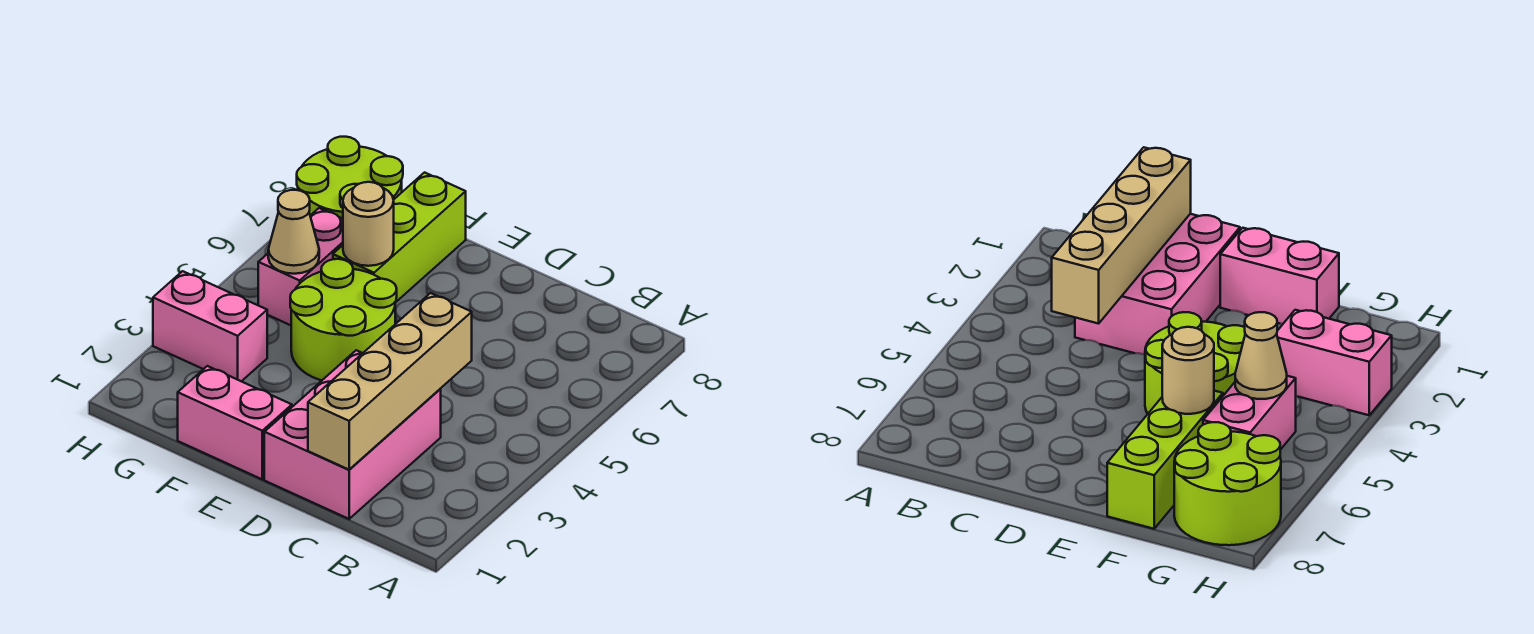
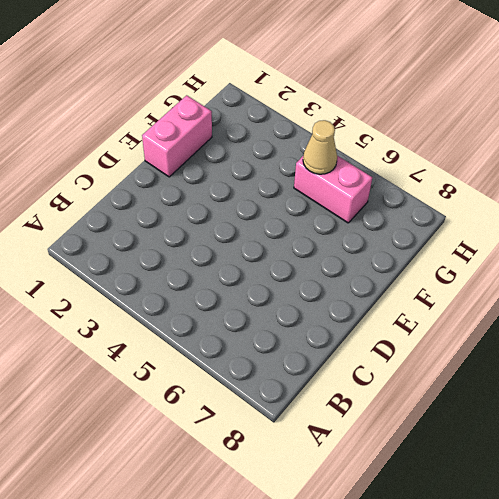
none -> pink 2x3 brick [264,350,441,519]
none -> lime 2x2 round brick [290,259,397,380]

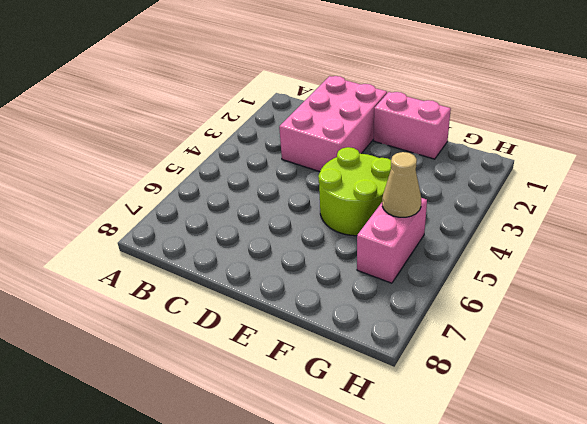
none -> lime 1x3 brick [333,173,466,303]
none -> pink 1x2 brick [153,271,267,381]

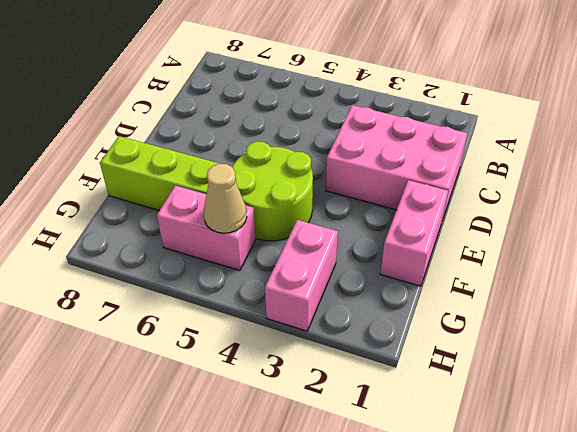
none -> lime 2x2 round brick [297,137,403,219]
none -> tan 1x4 brick [308,293,472,470]

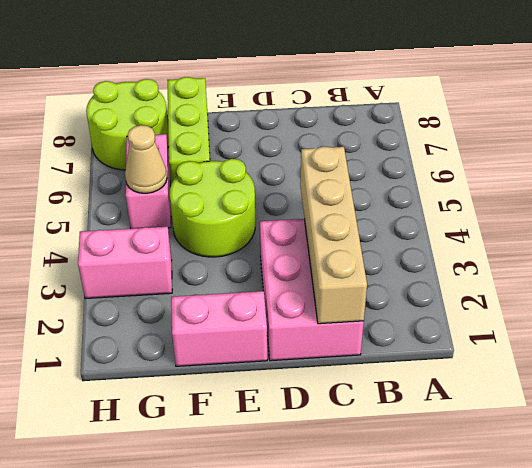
none -> tan 1x1 round brick [343,182,394,266]

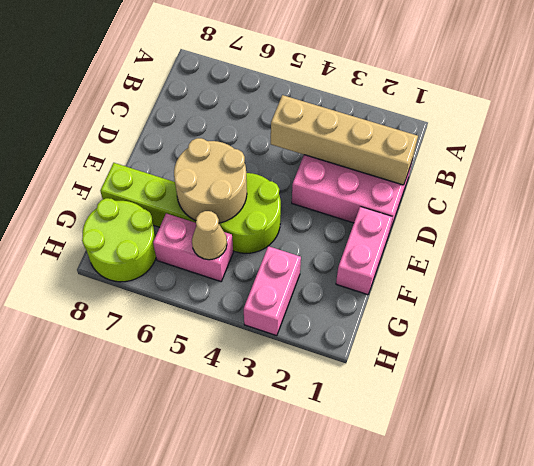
tan 2x2 round brick [174,138,247,223] -> tan 1x1 round brick [343,182,394,266]

